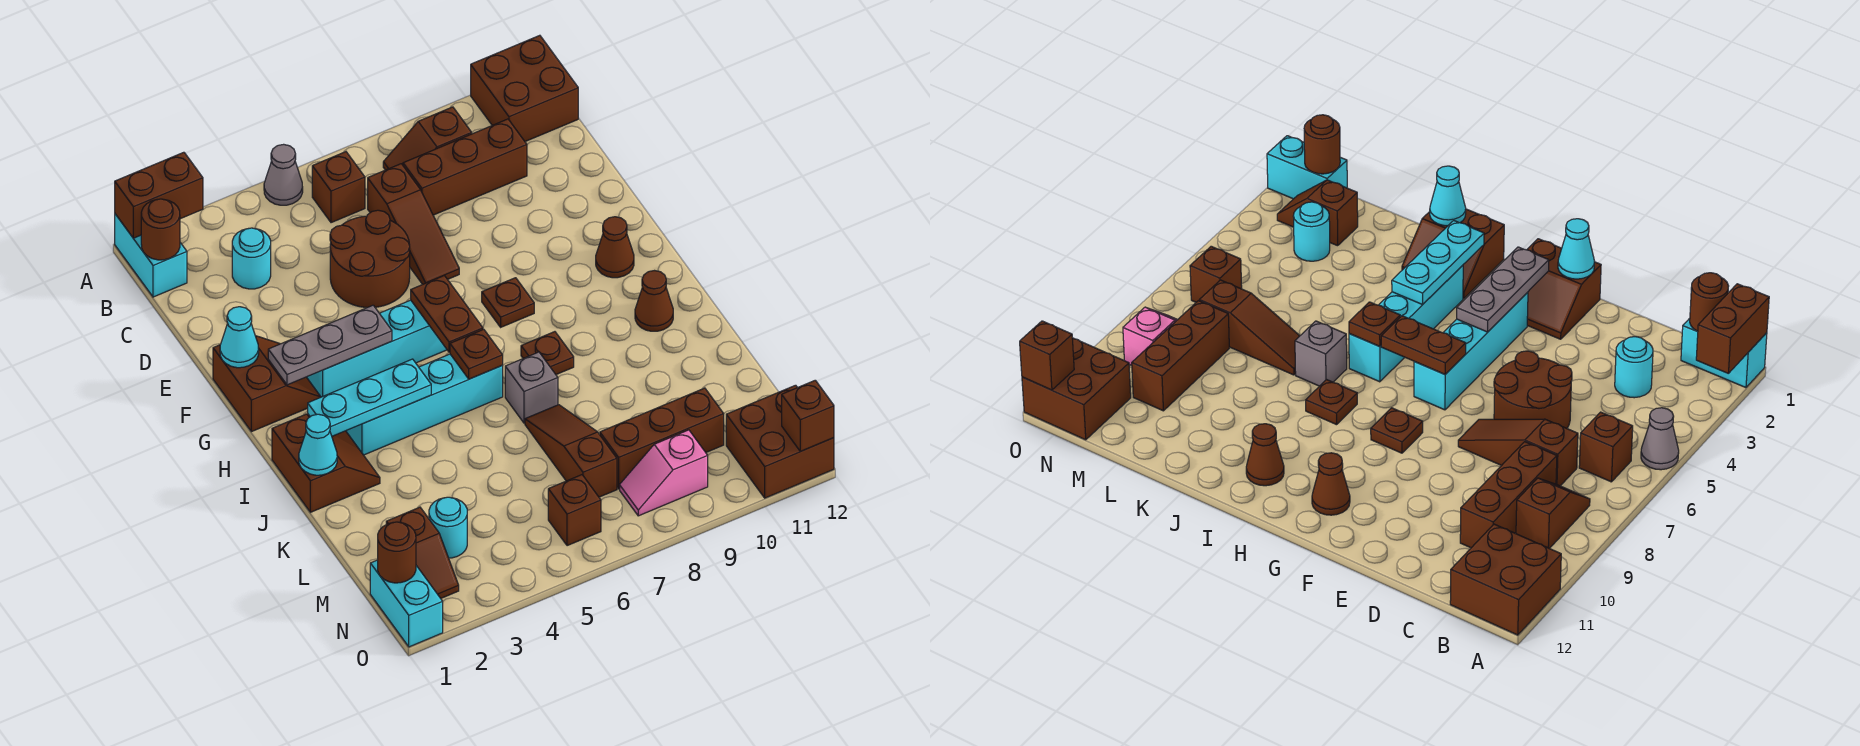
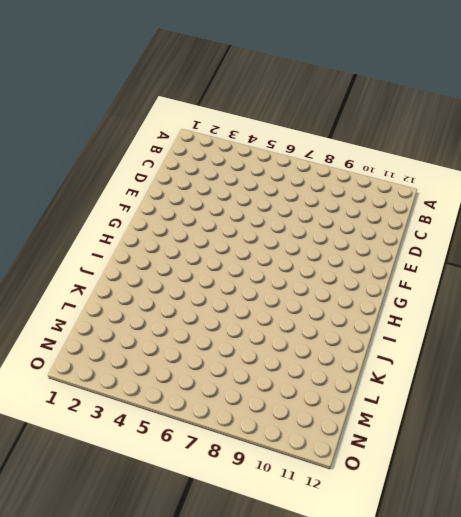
none -> cyan 1x2 brick [115,214,187,297]
none -> grey 1x1 cone [264,144,303,205]
none -> brown 2x2 brick [471,35,578,142]
none -> brown 1x1 brick [312,152,365,223]

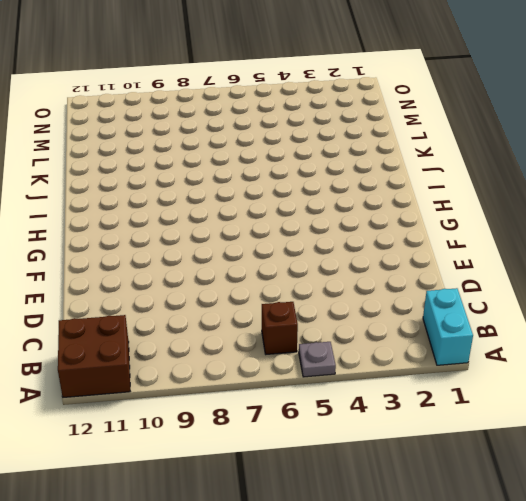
grey 1x1 plate [299,342,336,377] -> grey 1x1 cone [264,144,303,205]
none -> brown 1x2 slope [383,107,472,170]
none -> cyan 1x1 round brick [232,228,271,289]
none -> brown 1x3 slope [368,164,459,284]
none -> brown 1x3 brick [403,119,527,215]

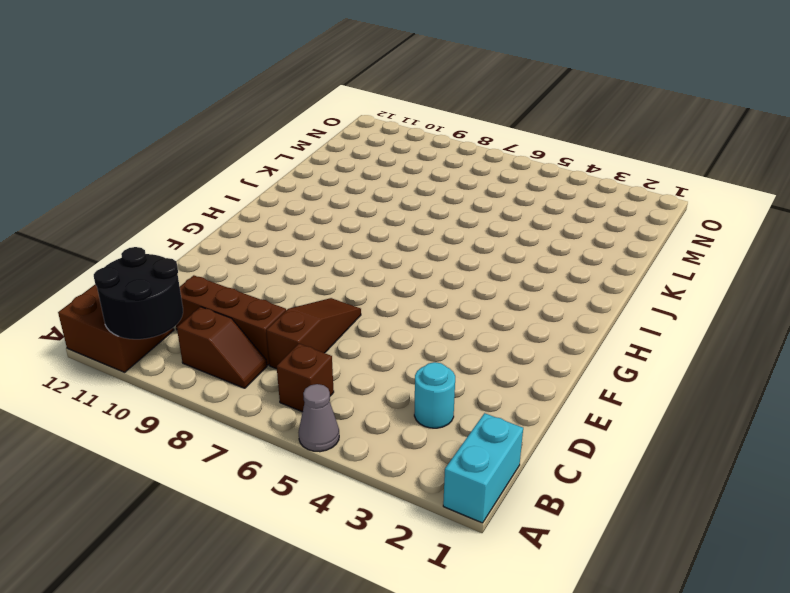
black 2x2 round brick [94,247,183,339] -> none
none -> brown 2x2 round brick [330,210,410,308]
none -> brown 2x2 slope [213,336,321,432]
none -> cyan 1x4 brick [307,300,447,397]
none -> brown 1x1 plate [482,278,534,327]

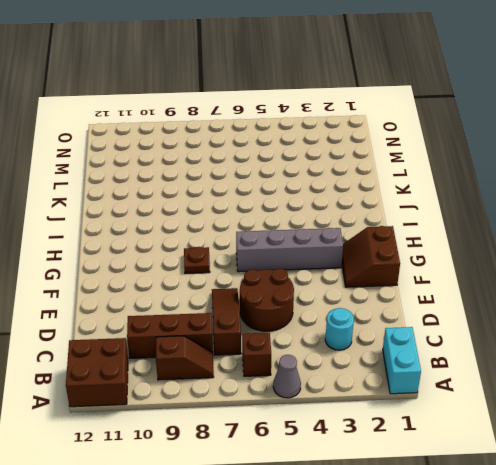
grey 1x4 brick [236,228,343,272] -> cyan 1x4 brick [307,300,447,397]
none -> brown 1x1 cone [596,217,634,278]
none -> brown 2x2 slope [272,414,380,512]
none -> cyan 1x4 brick [346,354,503,455]
none -> brown 1x1 plate [521,332,574,375]

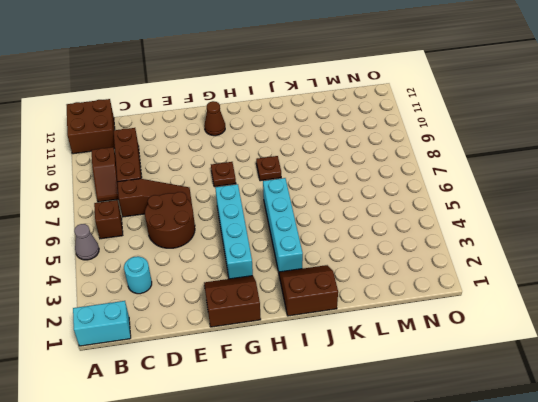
none -> brown 1x1 cone [635,271,673,331]
none -> grey 1x1 brick [505,352,558,423]
none -> brown 1x3 slope [525,405,617,497]
none -> brown 1x2 slope [386,507,459,598]

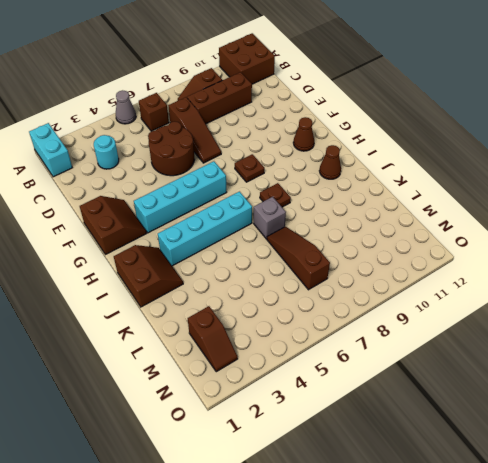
none -> cyan 1x1 round brick [429,497,467,558]
none -> brown 1x3 brick [600,388,724,489]
none -> cyan 1x2 brick [370,560,443,647]
none -> brown 1x1 brick [548,475,601,546]

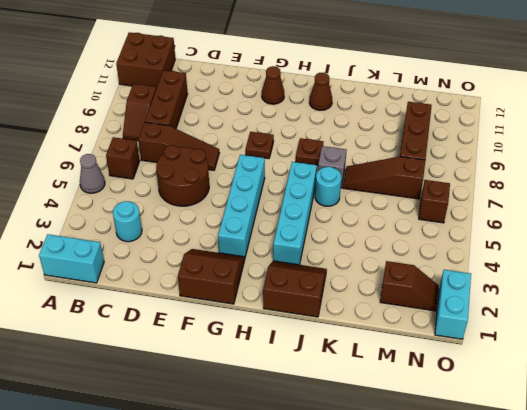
cyan 1x1 round brick [315,167,341,206] -> cyan 1x1 round brick moved to [429,497,467,558]
cyan 1x2 brick [435,270,471,339] -> cyan 1x2 brick turned to [370,560,443,647]
none -> pink 1x2 slope [620,430,708,516]
none -> brown 2x2 brick [726,385,834,498]
none -> brown 1x2 brick [115,152,203,238]
none -> brown 1x1 round brick [141,199,180,260]

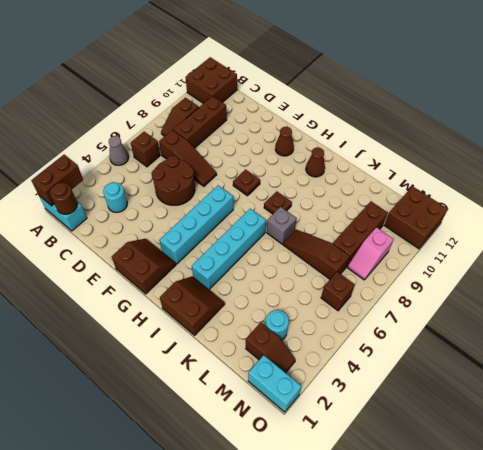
none -> cyan 1x1 cone [220,307,259,368]
none -> grey 1x3 plate [268,305,392,385]
none -> brown 1x2 plate [411,276,483,352]
none -> cyan 1x3 plate [308,359,431,436]

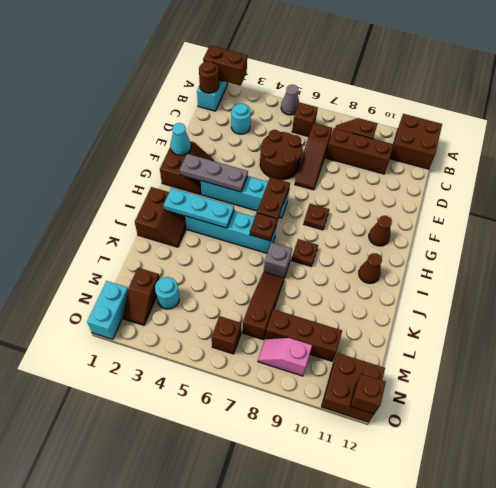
none -> cyan 1x1 cone [299,414,337,475]
none -> brown 1x1 round brick [378,522,416,583]

